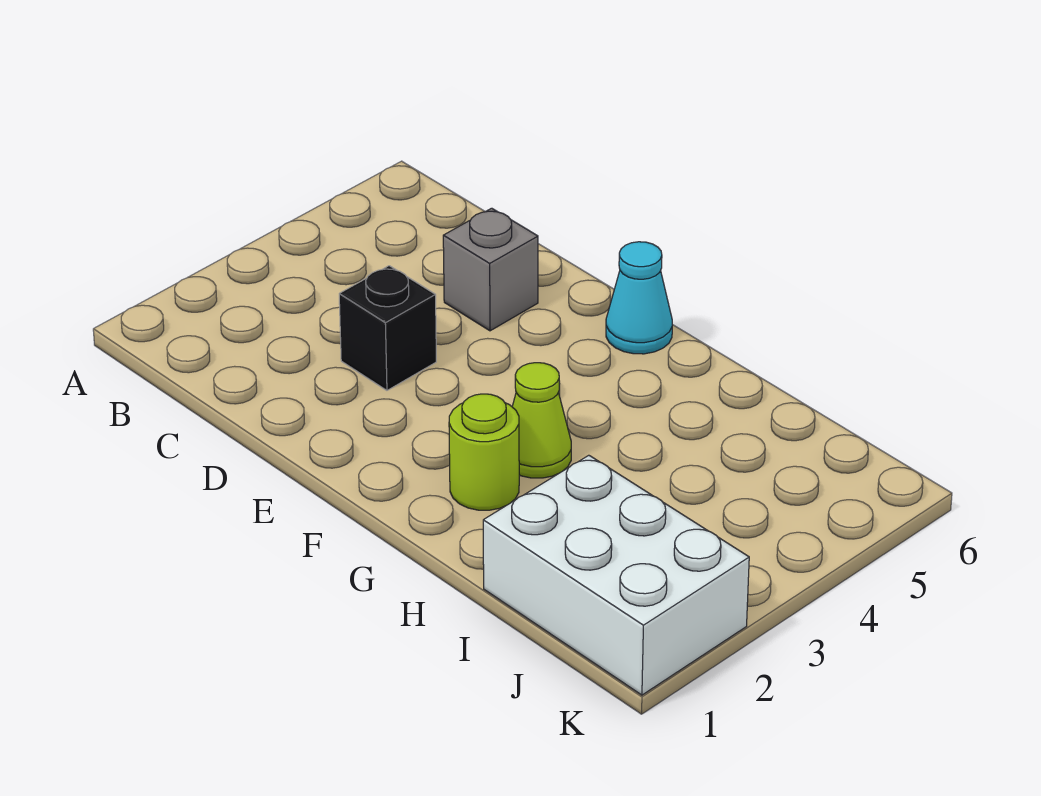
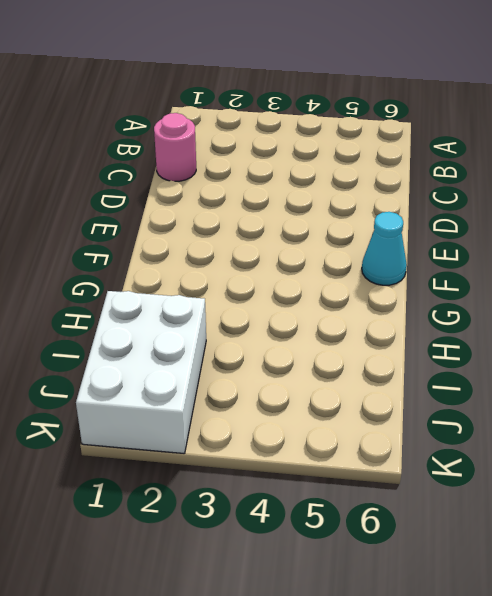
pink 1x1 round brick [154,113,196,181] -> none
none -> black 1x1 brick [339,266,436,390]
none -> grey 1x1 brick [443,208,538,331]

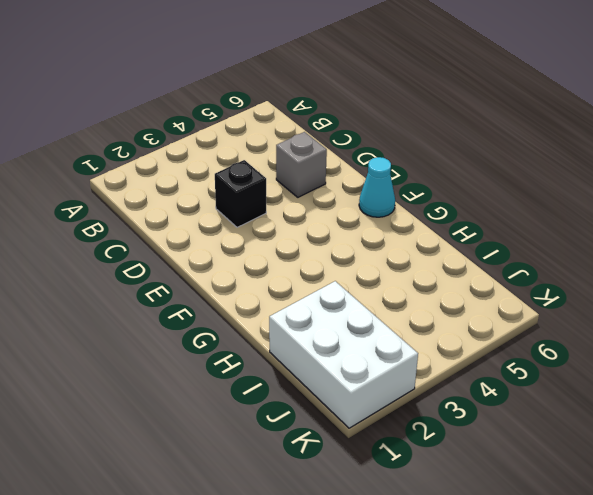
none -> lime 1x1 round brick [449,394,519,510]
none -> lime 1x1 cone [512,363,571,478]

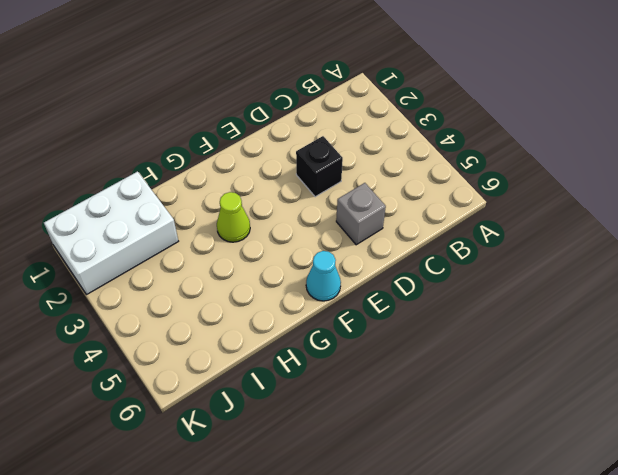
none -> lime 1x1 round brick [449,394,519,510]

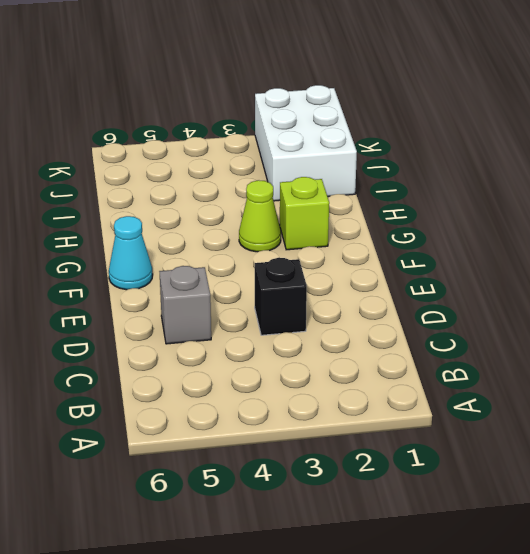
lime 1x1 brick [280,177,329,250] -> lime 1x1 round brick [449,394,519,510]

